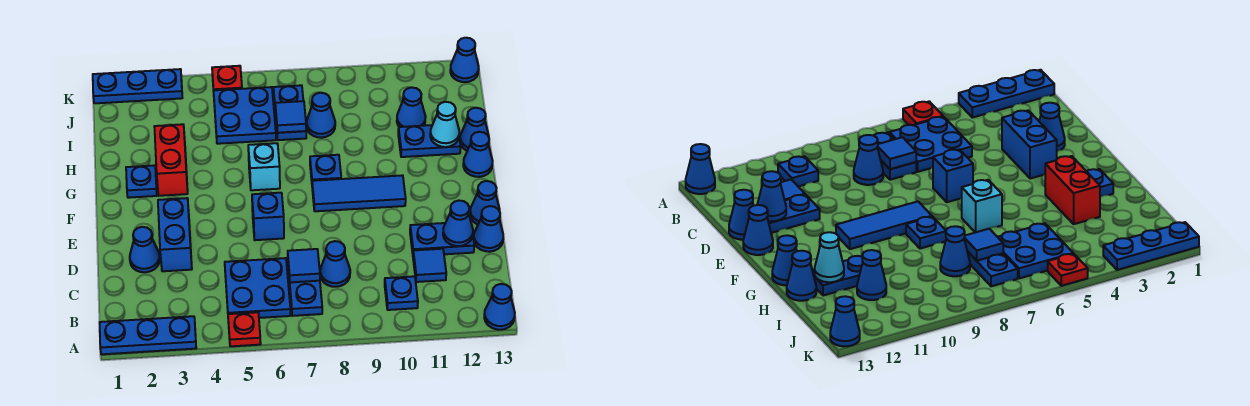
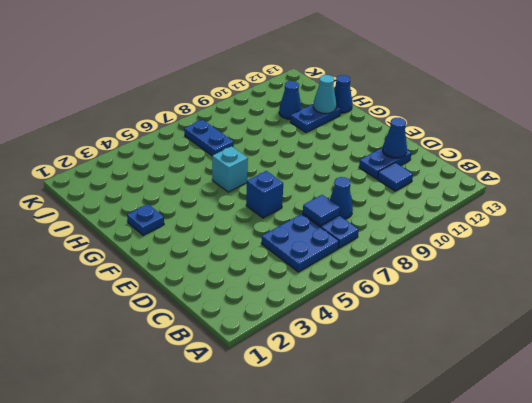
none -> blue 1x3 plate [100,316,196,354]
none -> red 1x1 plate [228,312,261,346]
none -> blue 1x1 cone [484,284,515,330]
none -> blue 1x1 plate [385,276,418,310]

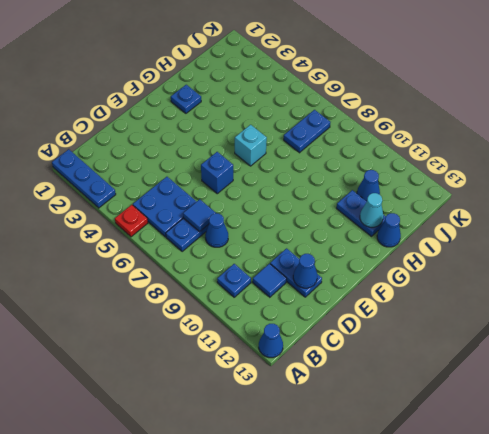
none -> blue 1x1 cone [130,227,160,272]
none -> blue 1x2 brick [158,198,192,271]
none -> blue 1x1 cone [474,206,503,252]
none -> blue 1x1 cone [470,181,500,225]

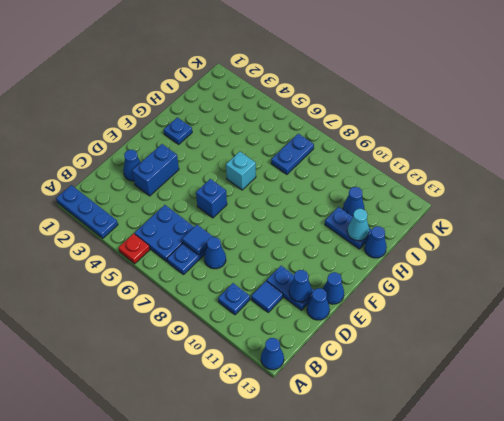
none -> blue 1x3 tile [312,175,406,211]
none -> red 1x2 brick [154,124,188,196]
none -> blue 1x1 plate [310,155,341,181]
none -> blue 1x1 cone [463,132,493,177]

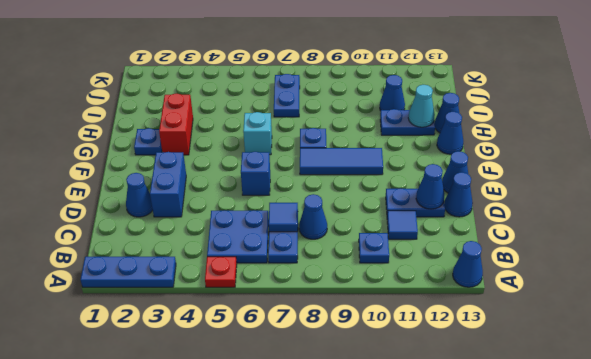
none -> blue 2x2 plate [214,87,276,144]
none -> blue 1x1 cone [307,93,335,138]
none -> blue 1x3 plate [93,69,182,103]
none -> red 1x1 plate [212,66,242,91]

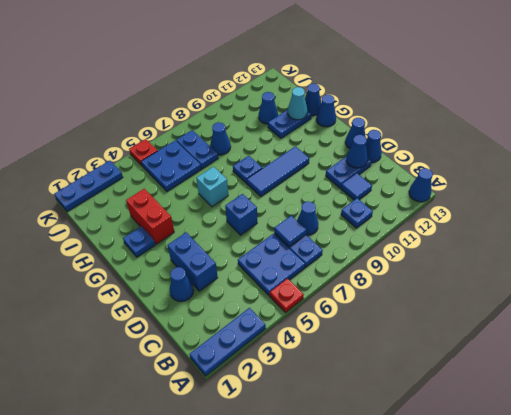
none -> blue 1x1 cone [450,38,479,82]
none -> blue 1x1 tile [275,101,306,133]

